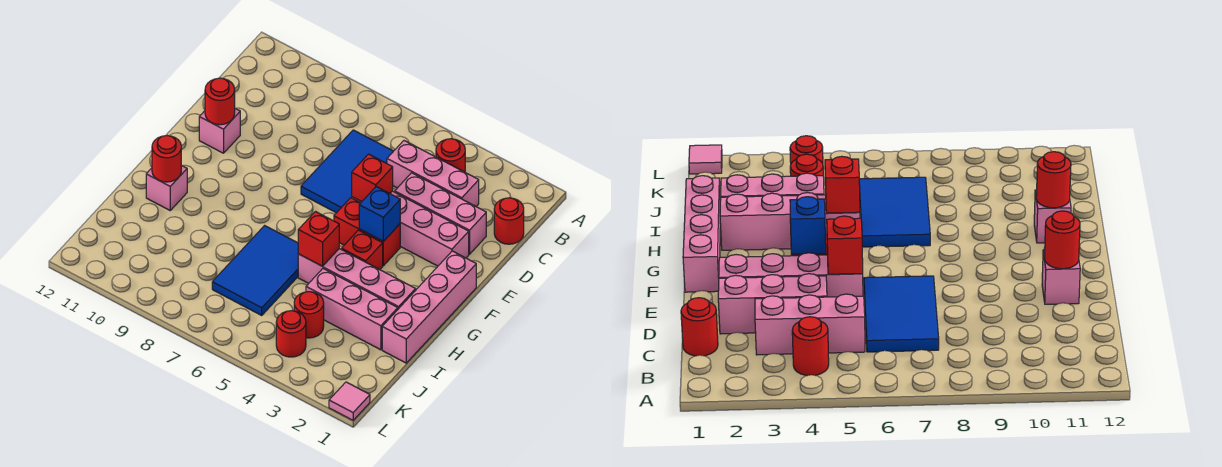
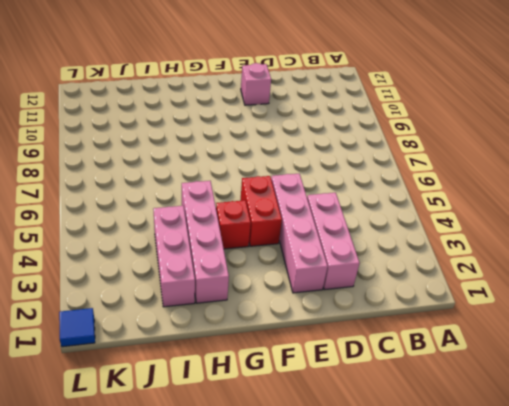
blue 1x1 tile [59,308,95,347] -> pink 1x1 tile [329,382,370,420]
none -> red 1x1 round brick [436,139,465,172]
none -> red 1x1 round brick [494,198,524,244]
none -> pink 1x3 brick [387,141,479,206]

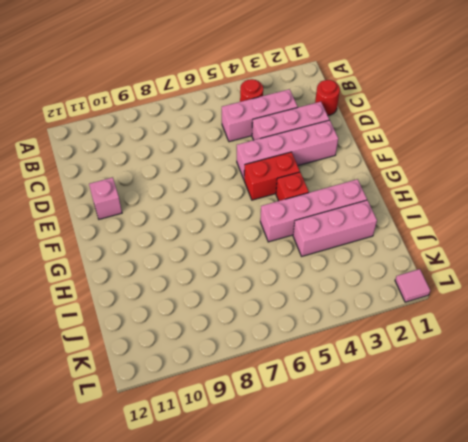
none -> blue 2x3 tile [301,130,393,213]
none -> pink 1x4 brick [382,251,476,363]
none -> blue 2x3 tile [212,226,298,315]

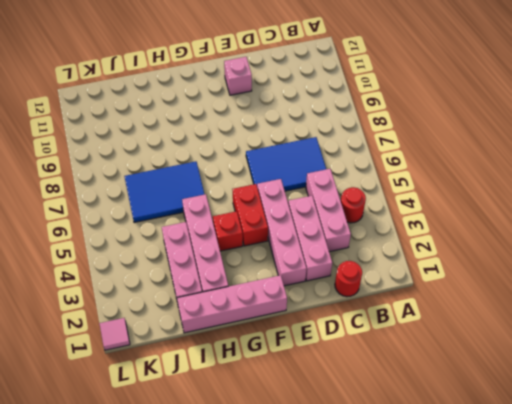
none -> pink 1x1 brick [146,165,187,210]
none -> red 1x1 round brick [294,292,324,338]
none -> red 1x1 round brick [276,311,306,357]

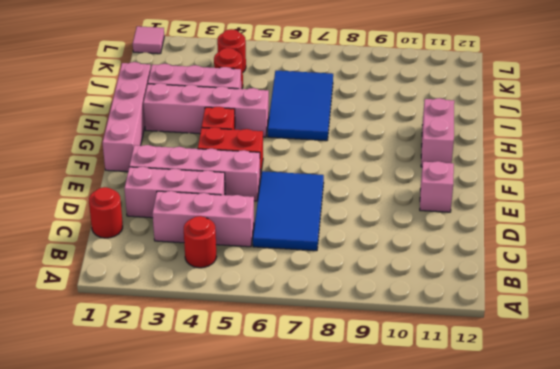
pink 1x2 brick [421,98,454,167] -> pink 1x1 brick [146,165,187,210]
none -> red 1x1 brick [352,154,393,202]
none -> red 1x1 round brick [205,78,235,125]
none -> blue 1x1 brick [359,187,400,241]

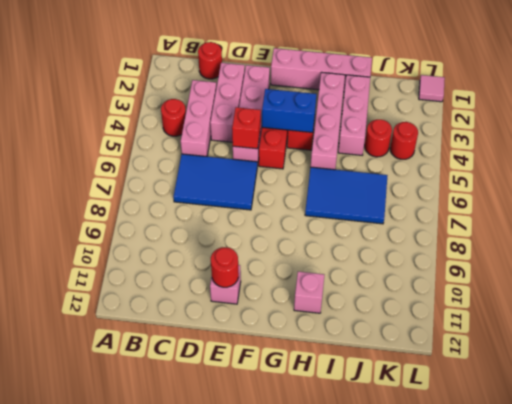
blue 1x2 brick [262,89,316,133] -> blue 1x1 brick [359,187,400,241]
none -> red 1x1 brick [298,212,339,266]
none -> red 1x1 round brick [152,136,181,182]

